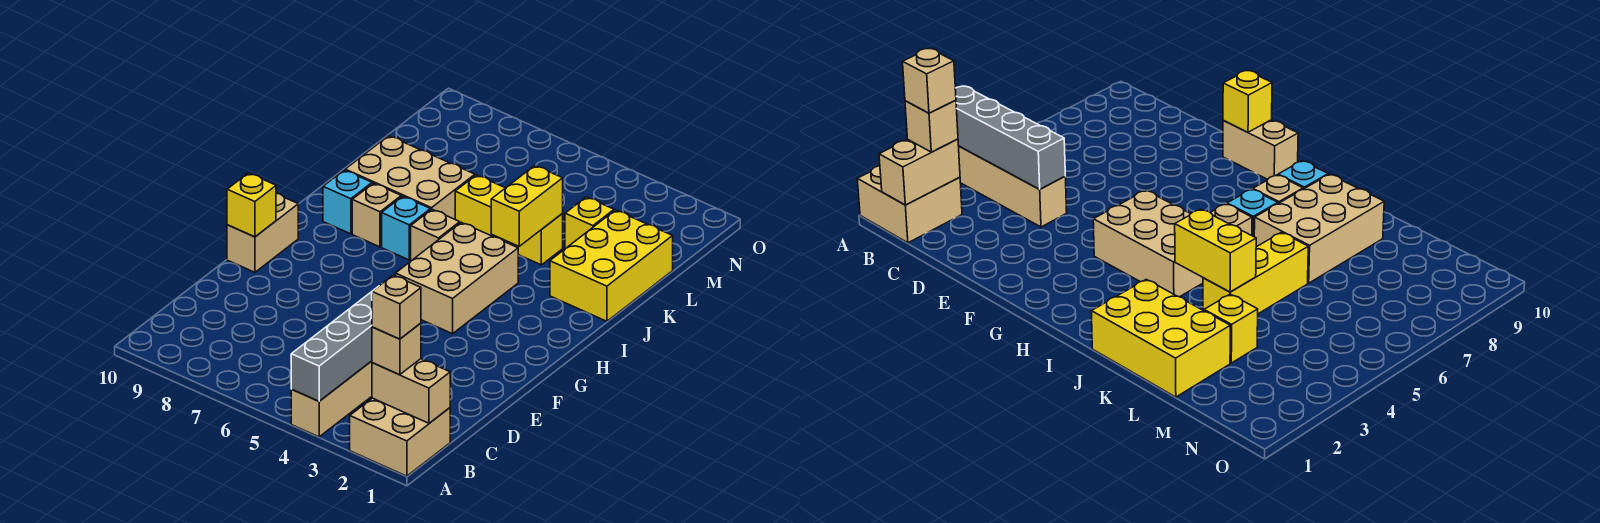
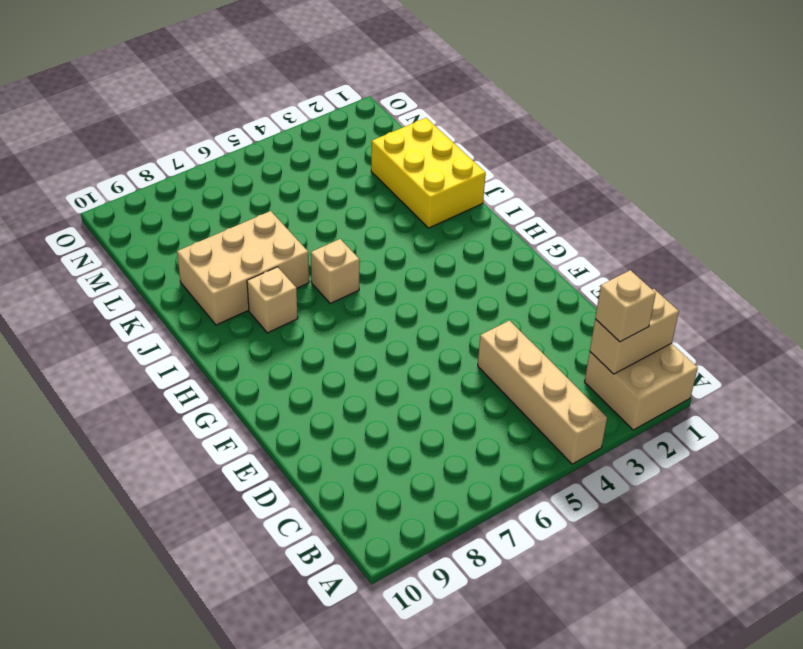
none -> tan 1x2 brick [227,193,298,272]
none -> tan 2x3 brick [396,222,518,334]
none -> cyan 1x1 brick [382,196,431,260]

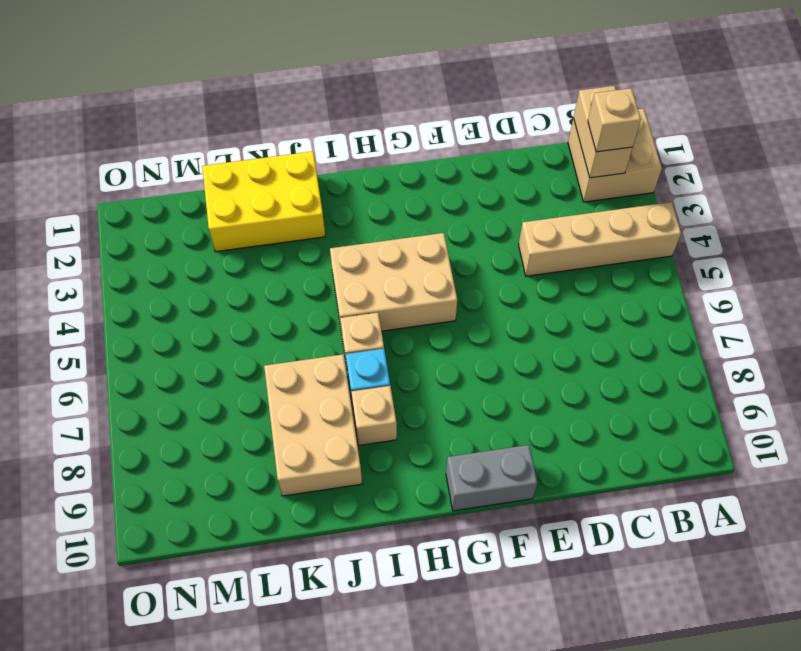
grey 1x2 brick [446,445,537,511] -> tan 1x2 brick [227,193,298,272]
none -> cyan 1x1 brick [323,170,372,234]
none -> yellow 1x3 brick [455,175,563,265]
none -> yellow 1x1 brick [565,197,614,249]

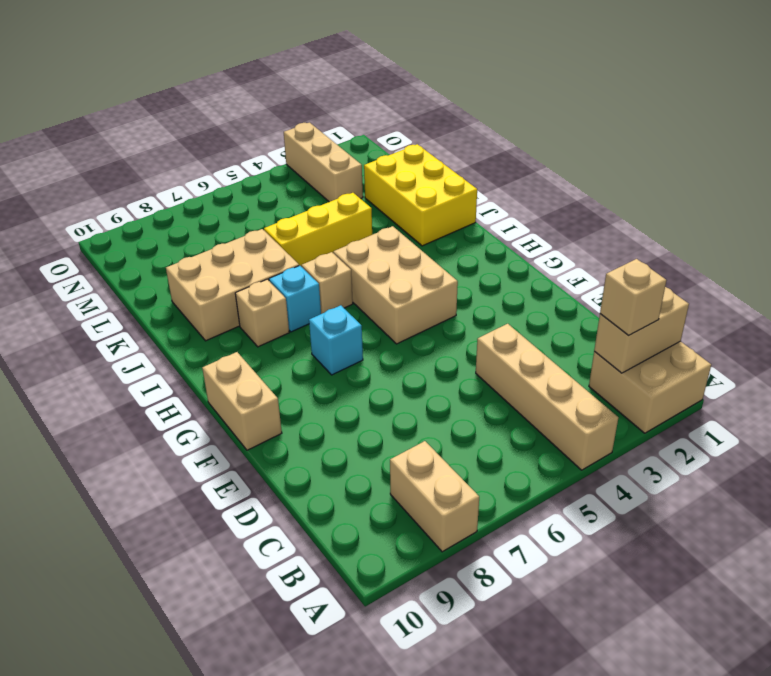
tan 1x2 brick [390,441,479,552] -> none
cyan 1x1 brick [309,305,363,375] -> cyan 1x1 brick moved to [323,170,372,234]
tan 1x3 brick [284,123,363,202] -> none
none -> yellow 1x1 brick [565,197,614,249]
none -> grey 1x4 brick [291,292,372,401]
none -> yellow 1x1 brick [227,173,276,237]

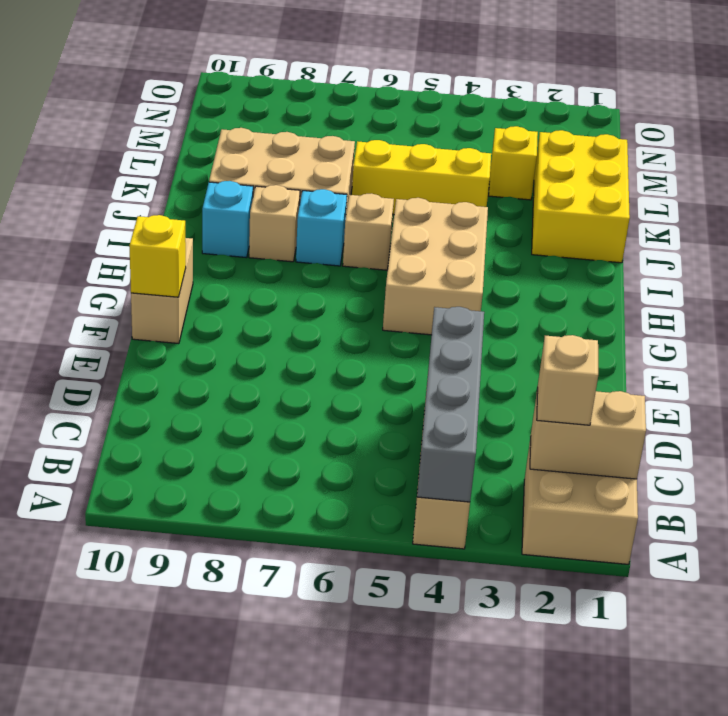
none -> yellow 1x2 brick [491,166,563,246]
none -> tan 1x1 brick [372,275,421,339]

